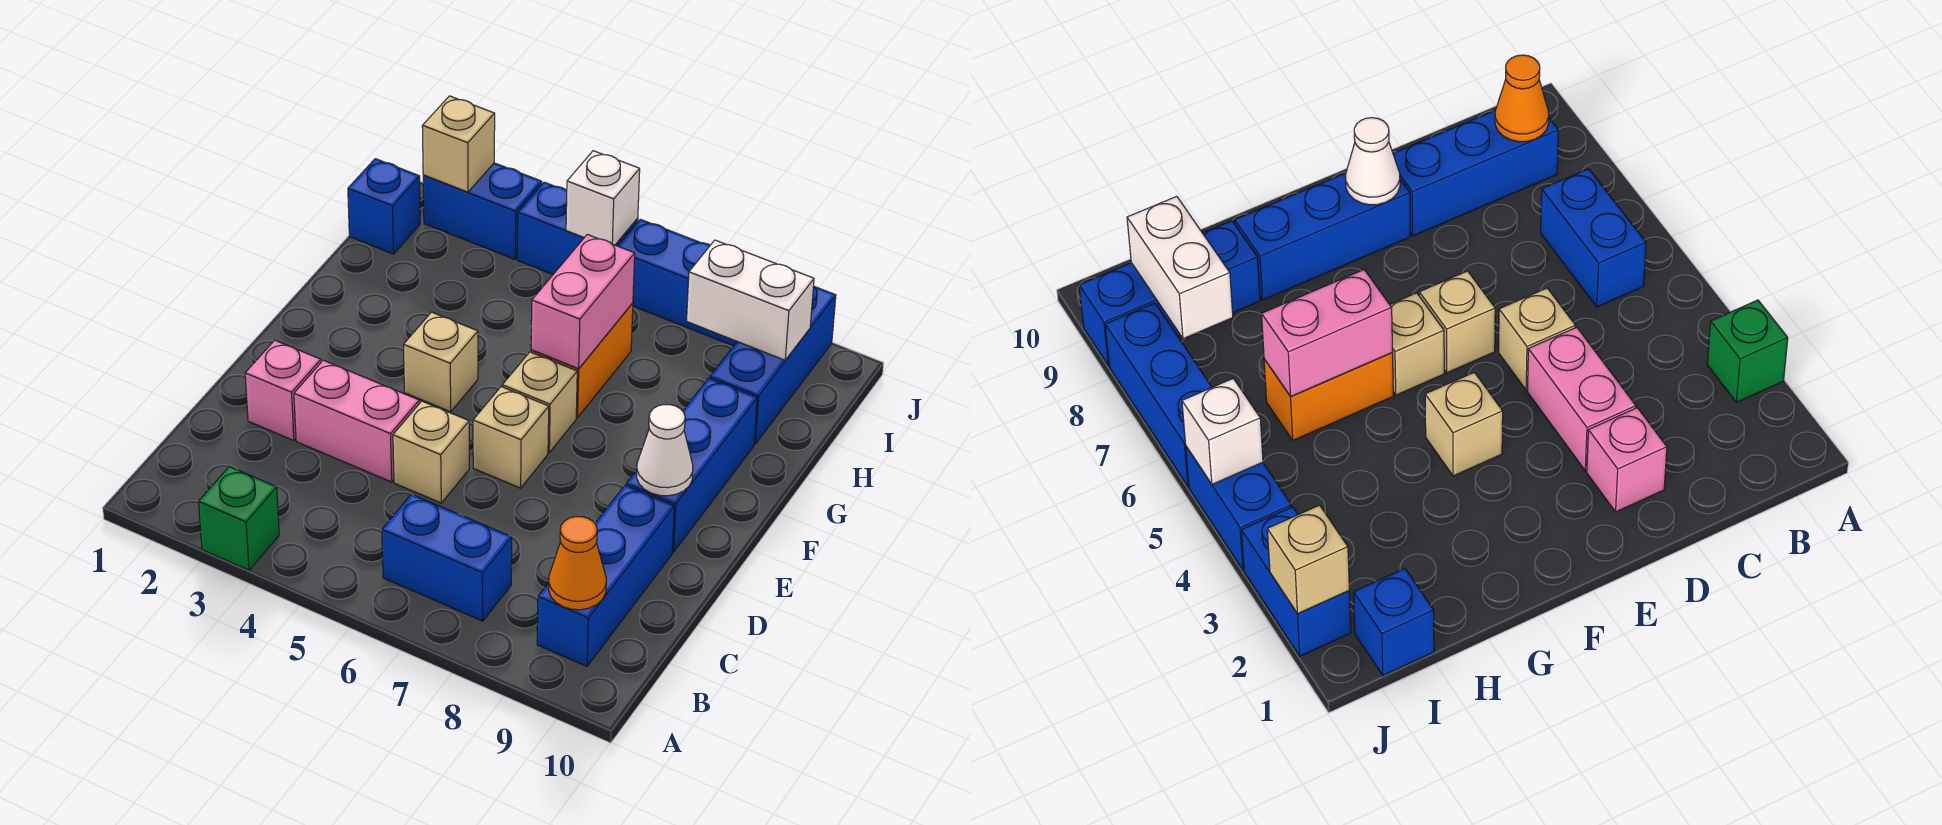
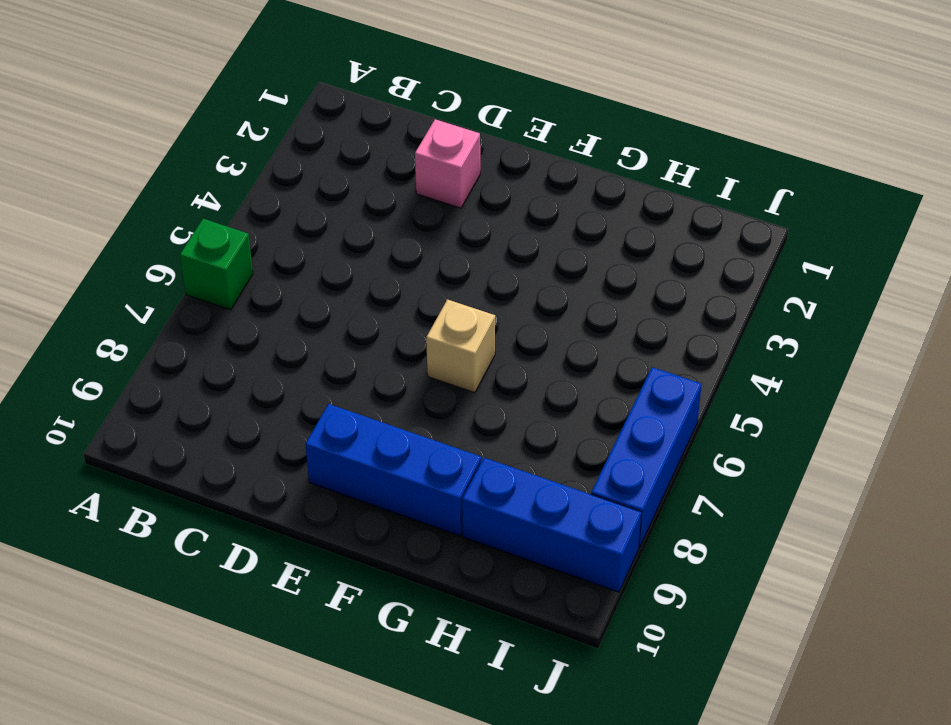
green 1x1 brick [180,219,253,310] -> green 1x1 brick moved to [198,467,279,570]
none -> blue 1x2 brick [382,494,512,621]
none -> blue 1x3 brick [537,485,674,666]
none -> pink 1x2 brick [294,360,419,482]

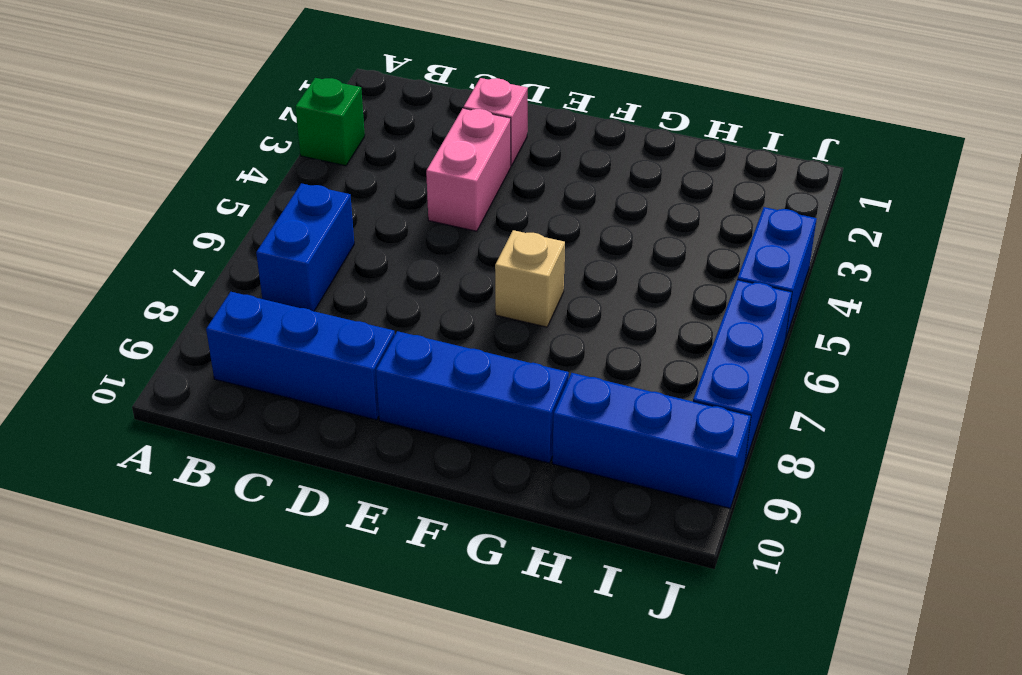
none -> tan 1x1 brick [393,401,469,503]
none -> tan 1x1 brick [473,387,549,488]
none -> tan 1x1 brick [403,312,478,412]

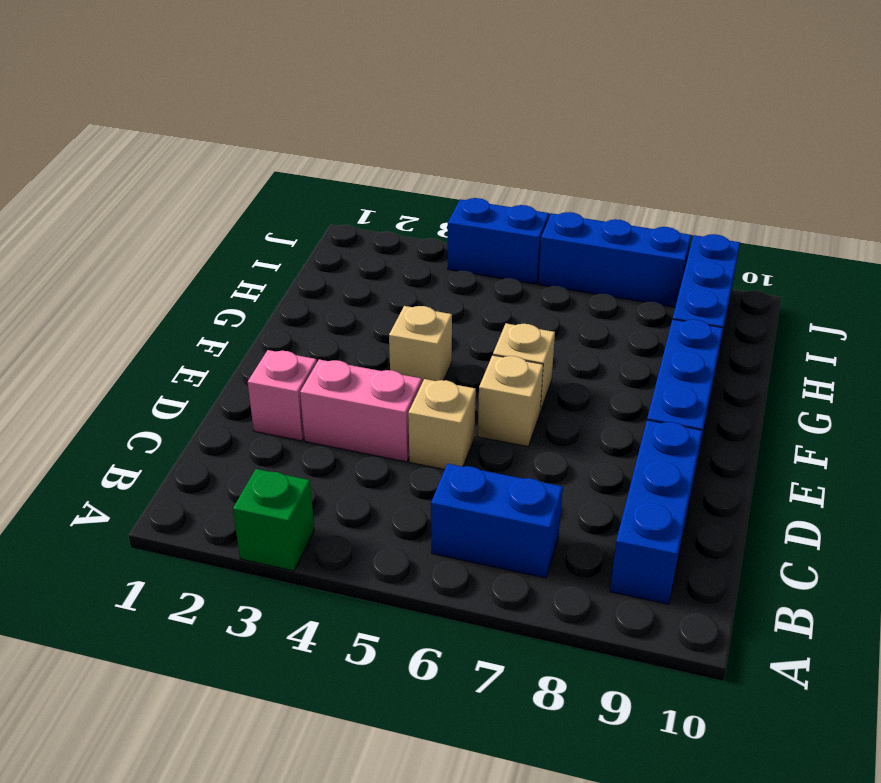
none -> orange 1x2 brick [531,303,633,418]
none -> blue 1x1 brick [348,159,420,254]
none -> blue 1x2 brick [423,163,542,259]

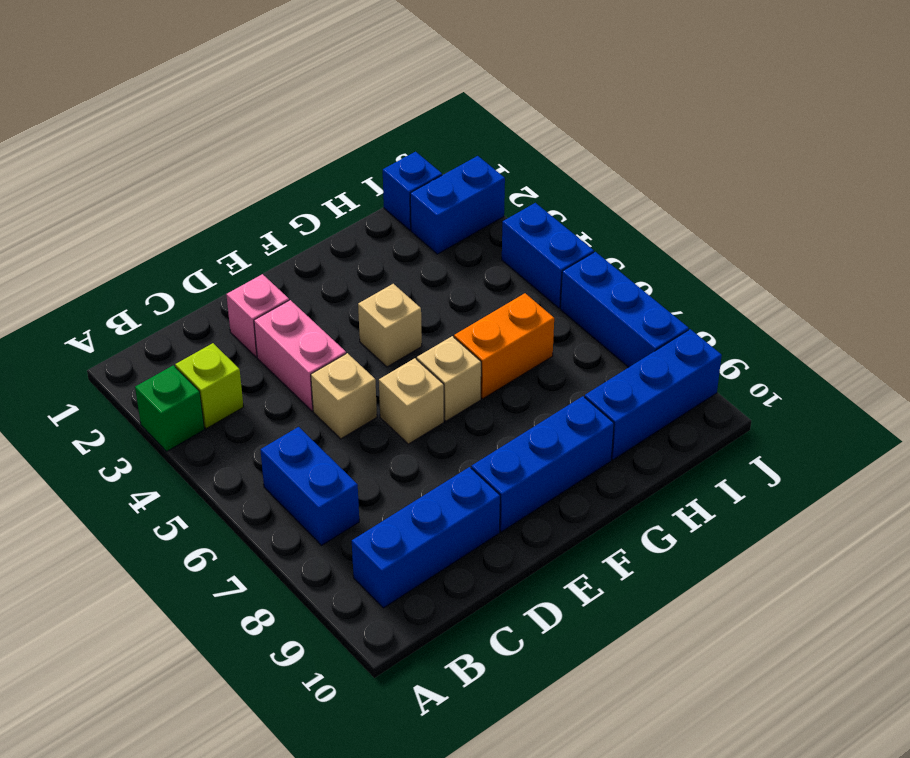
lime 1x1 brick [175,343,243,429] -> none
blue 1x2 brick [410,156,505,254] -> blue 1x2 brick turned to [423,163,542,259]
none -> orange 1x1 cone [549,517,606,610]
none -> white 1x1 cone [637,405,693,496]
none -> pink 1x2 brick [531,234,635,369]

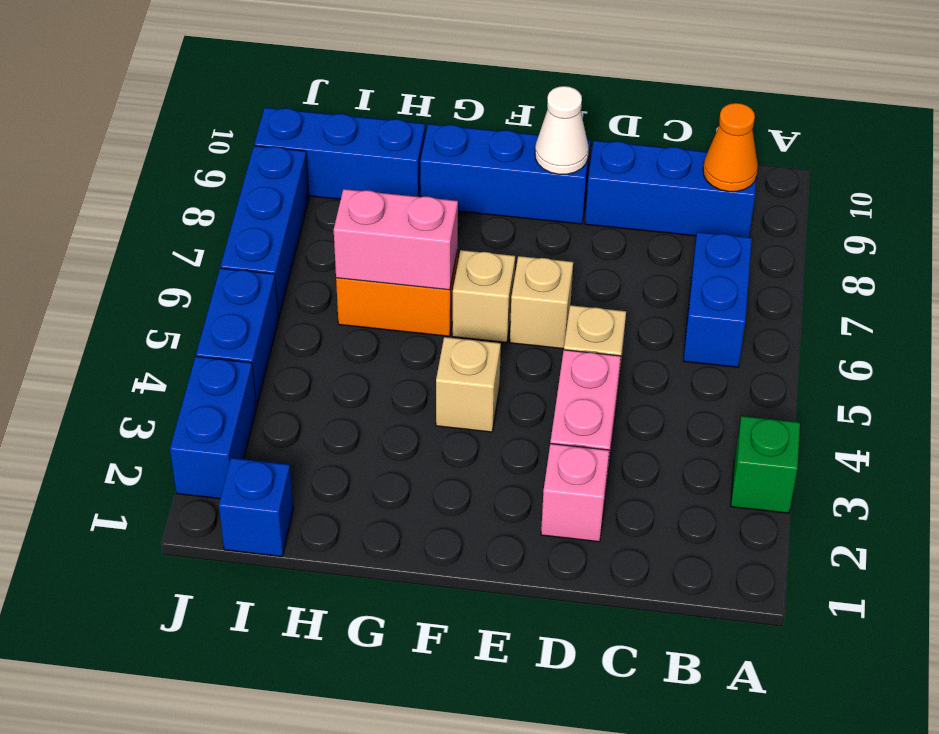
none -> white 1x2 brick [687,240,814,360]
none -> tan 1x1 brick [422,96,495,192]
none -> white 1x1 brick [566,151,640,245]

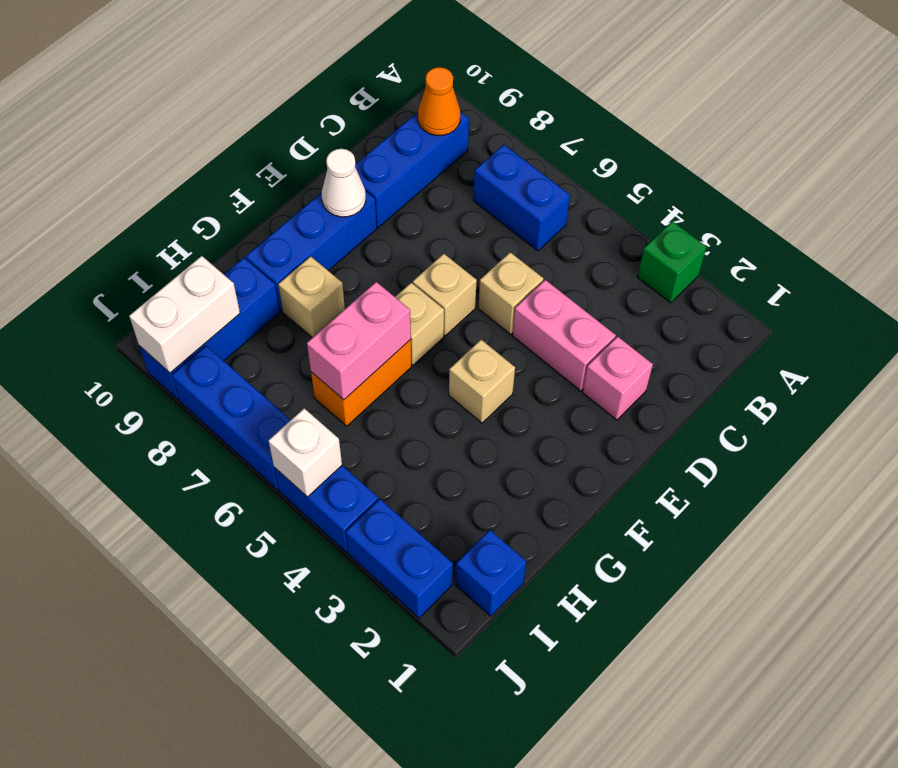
tan 1x1 brick [278,256,345,338] -> tan 1x1 brick moved to [422,96,495,192]
white 1x2 brick [129,256,240,373] -> white 1x2 brick turned to [687,240,814,360]

